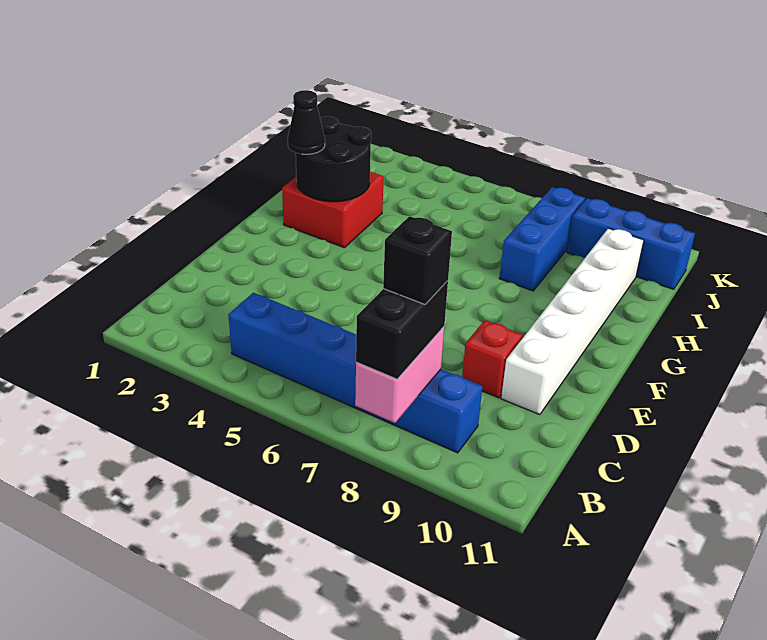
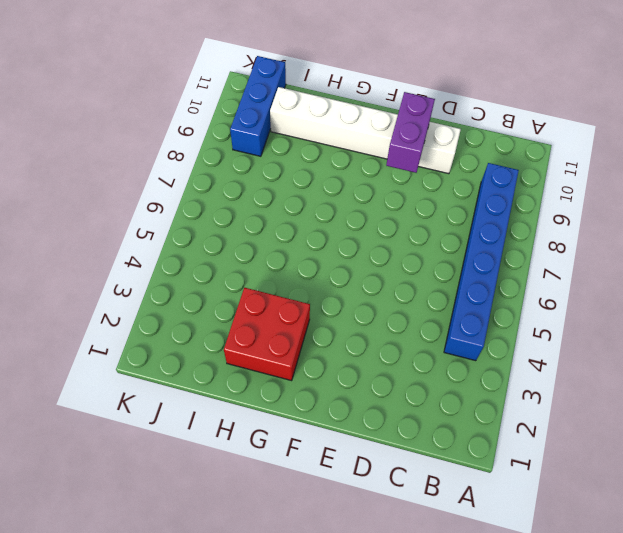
purple 1x2 brick [386,92,435,173] -> none
none -> red 1x1 brick [462,320,523,398]
none -> blue 1x3 brick [499,187,585,291]

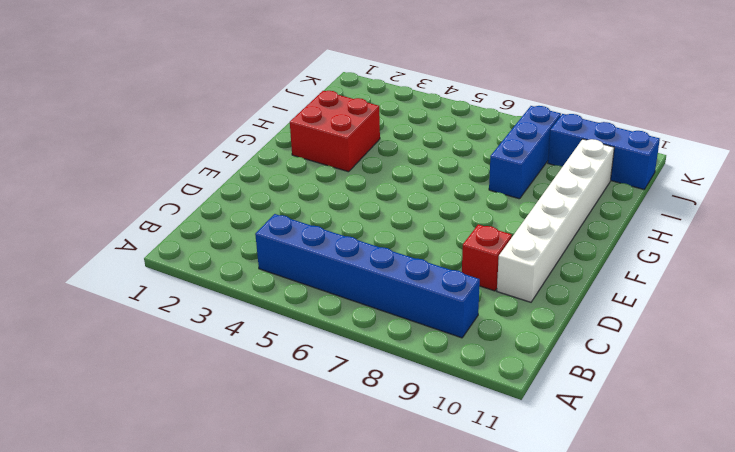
none -> pink 1x2 brick [355,327,444,423]
none -> black 2x2 round brick [296,116,371,202]

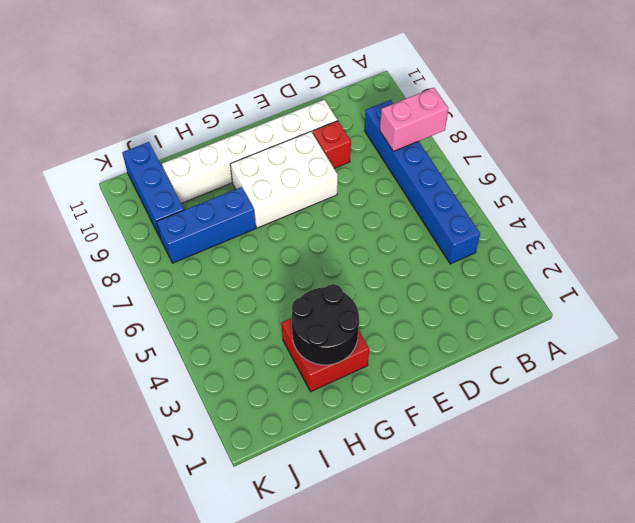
white 2x3 brick [230,132,338,228] -> none
none -> black 1x2 brick [356,281,448,379]
none -> black 1x1 cone [288,90,325,154]

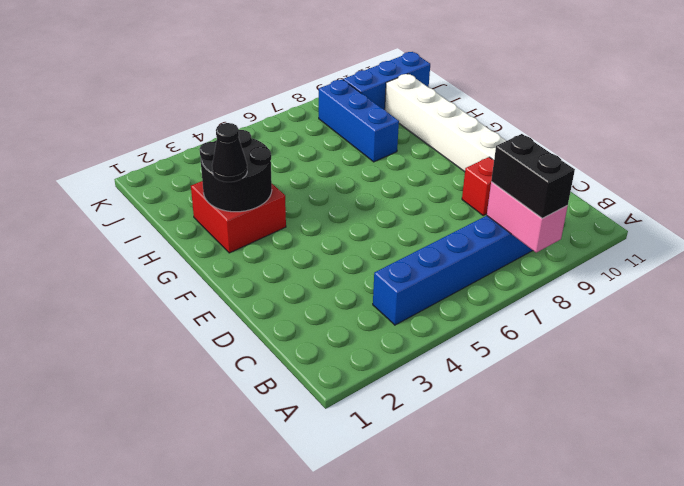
none -> black 1x1 brick [383,216,452,304]

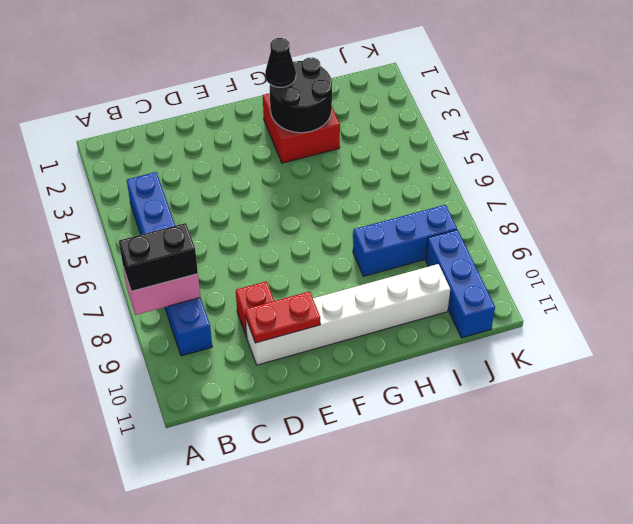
red 1x2 plate [245,291,320,343] -> none
none -> black 1x1 brick [383,216,452,304]

